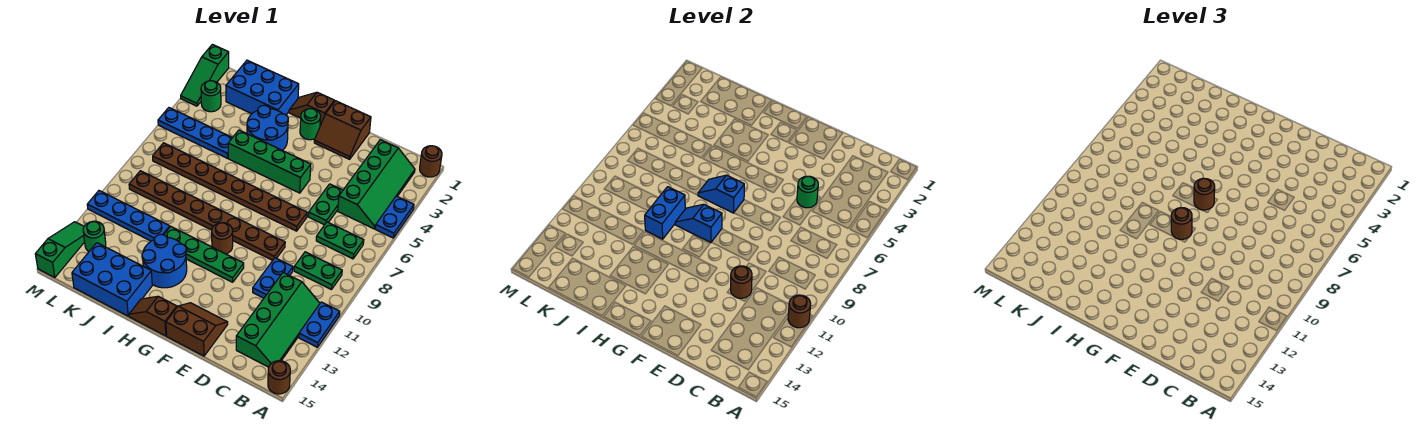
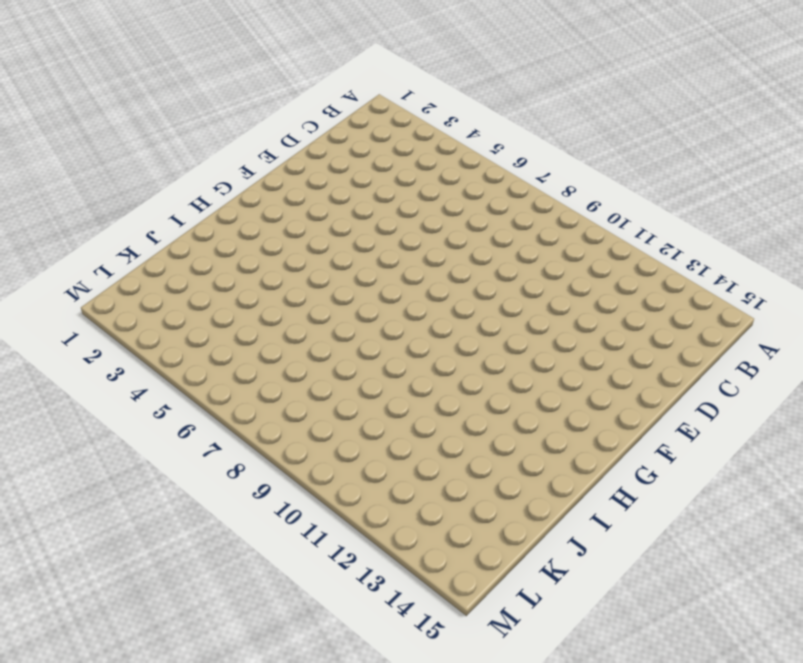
none -> brown 1x1 round brick [420,146,442,177]
none -> blue 1x2 plate [375,196,414,238]
none -> blue 1x2 plate [299,302,340,347]
none -> brown 1x1 round brick [268,361,290,394]

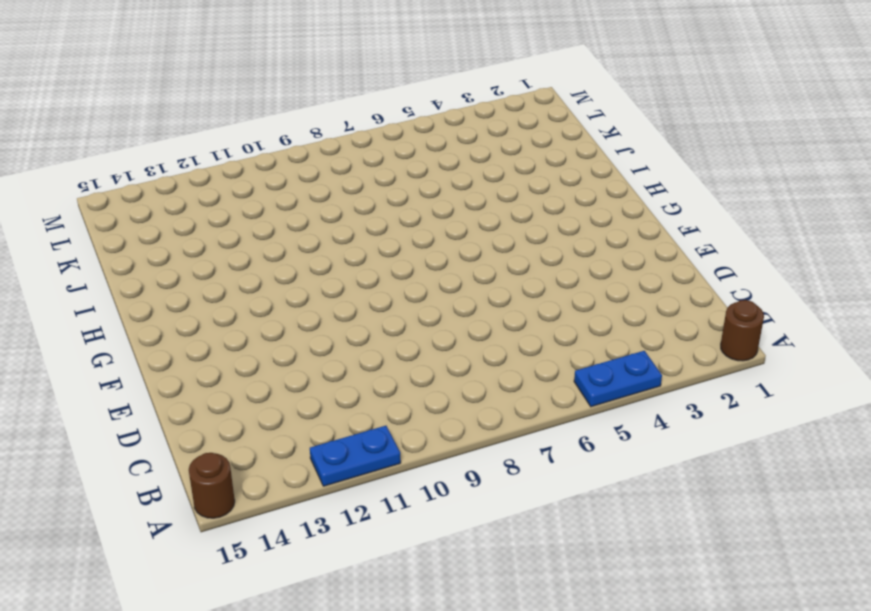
none -> green 2x4 slope [338,140,415,229]
none -> green 1x2 plate [316,222,364,259]
none -> green 1x2 plate [294,252,342,290]
none -> green 2x4 slope [236,273,320,367]

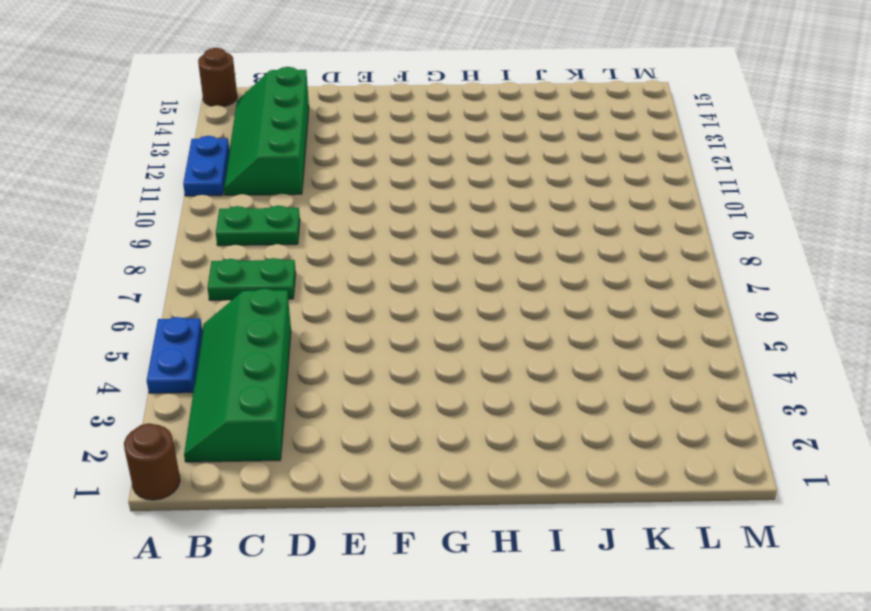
none -> green 1x2 plate [308,184,343,225]
none -> blue 1x2 plate [253,258,293,298]
none -> brown 2x2 slope [314,101,371,159]
none -> brown 1x8 plate [153,143,307,231]

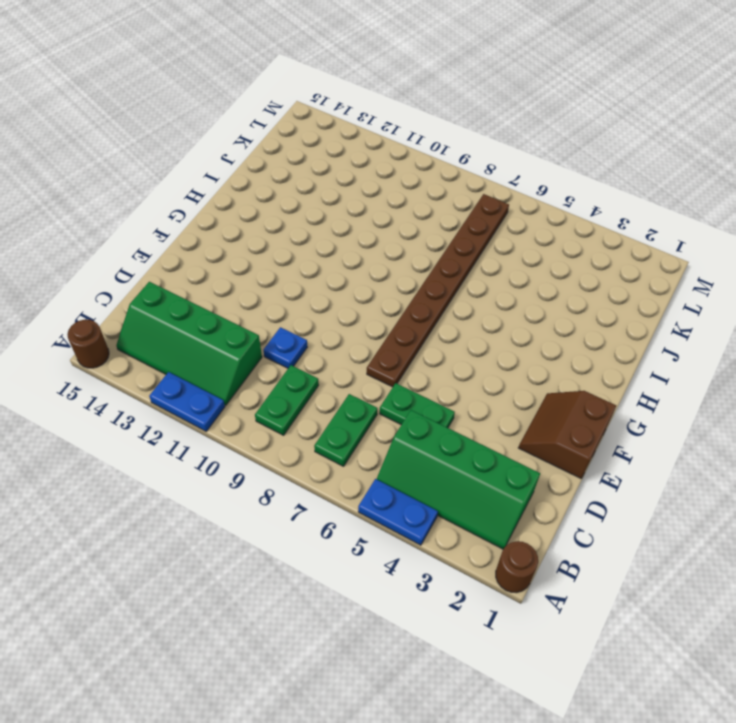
blue 1x1 plate [263,327,307,368] -> blue 1x2 plate [253,258,293,298]
none -> brown 1x8 plate [129,171,285,260]
none -> brown 2x2 slope [166,303,228,356]
none -> green 1x4 brick [228,130,311,193]
none -> green 1x4 plate [164,227,244,282]

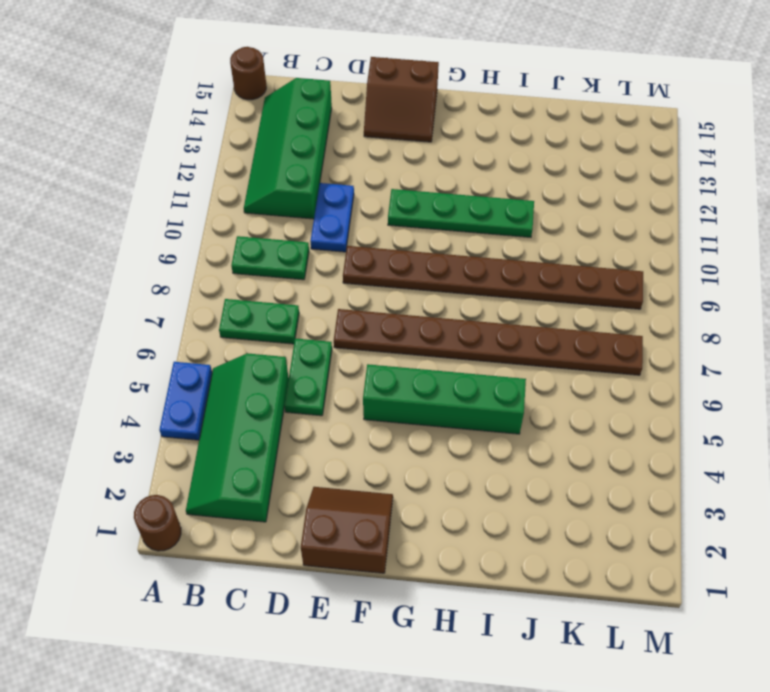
none -> blue 1x2 plate [299,302,340,347]
none -> brown 1x2 slope [289,92,335,126]
none -> green 1x1 round brick [300,109,321,140]
none -> brown 1x1 round brick [212,223,233,254]

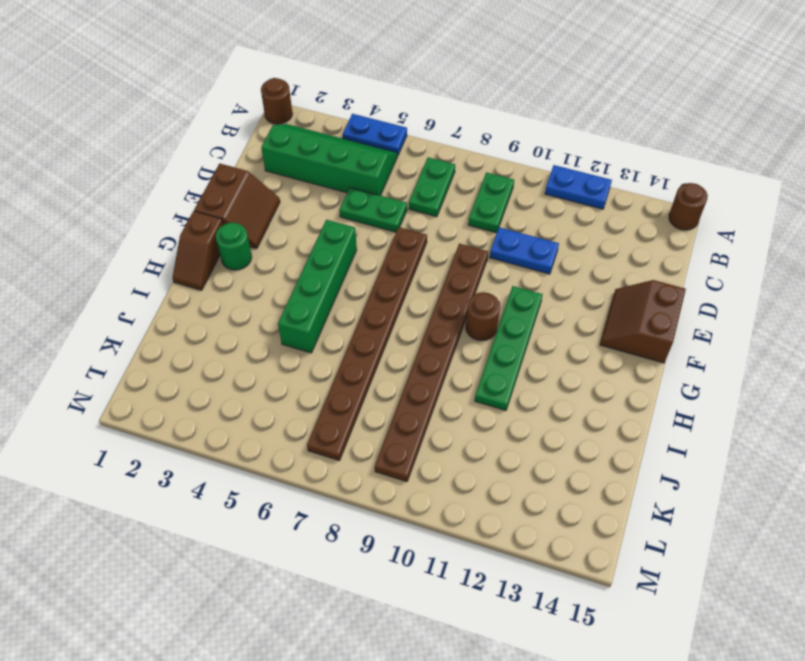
none -> green 2x4 slope [236,273,320,367]
none -> brown 1x2 slope [129,296,177,336]
none -> blue 2x2 round brick [247,105,288,150]
none -> blue 2x2 round brick [142,234,187,288]

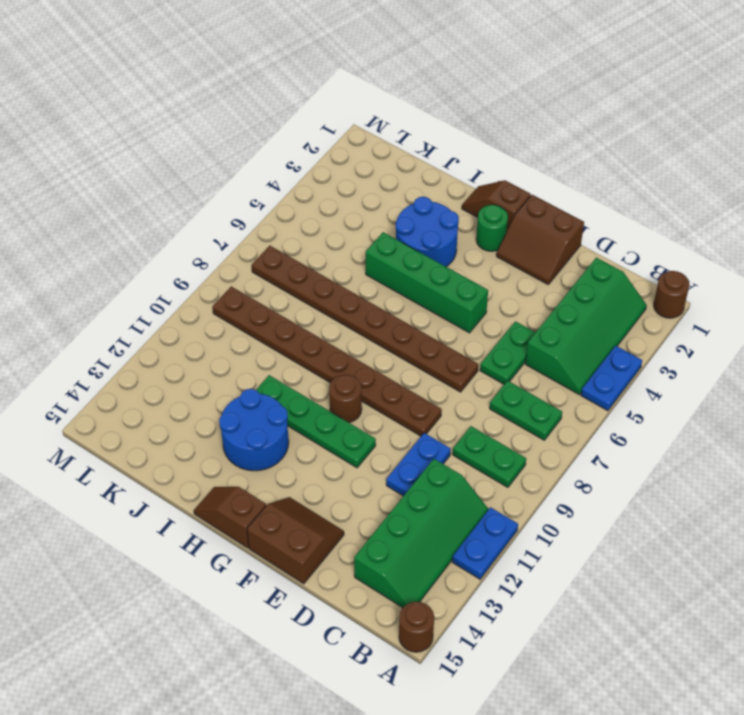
none -> blue 2x3 brick [226,60,299,115]
none -> blue 2x3 brick [72,243,152,316]
none -> blue 1x4 plate [158,108,232,158]
none -> blue 1x4 plate [87,191,170,241]

